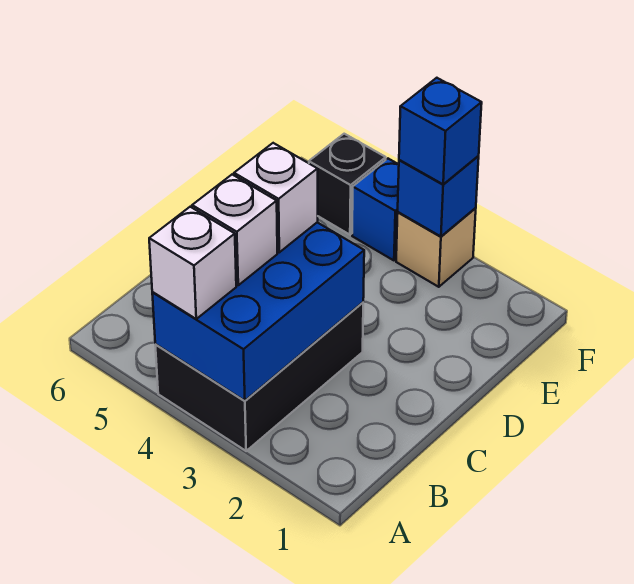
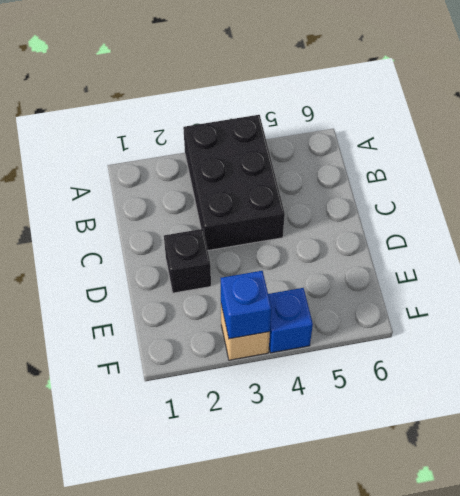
black 1x1 brick [164,229,211,293] -> black 1x1 brick moved to [309,134,386,235]
none -> blue 2x3 brick [152,223,364,401]
none -> white 1x1 brick [149,207,236,319]

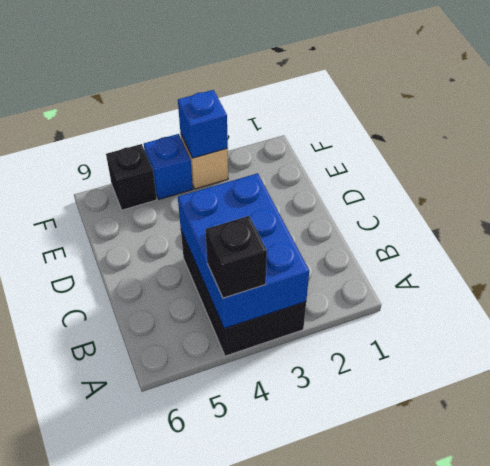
black 1x1 brick [205,216,267,298] -> white 1x1 brick [149,207,236,319]
none -> white 1x1 brick [192,175,277,285]
none -> white 1x1 brick [234,143,318,252]

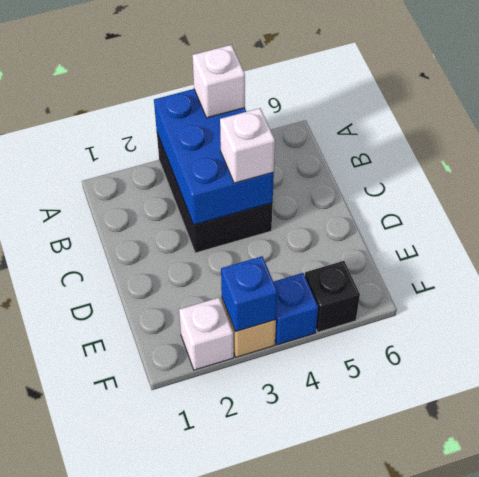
white 1x1 brick [179,298,234,370] -> white 1x1 brick moved to [192,175,277,285]
none -> blue 1x1 brick [399,78,482,184]

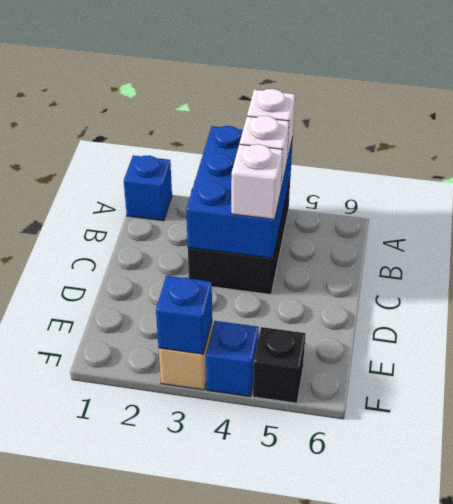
blue 1x1 brick [124,155,172,221] -> blue 1x1 brick moved to [399,78,482,184]

